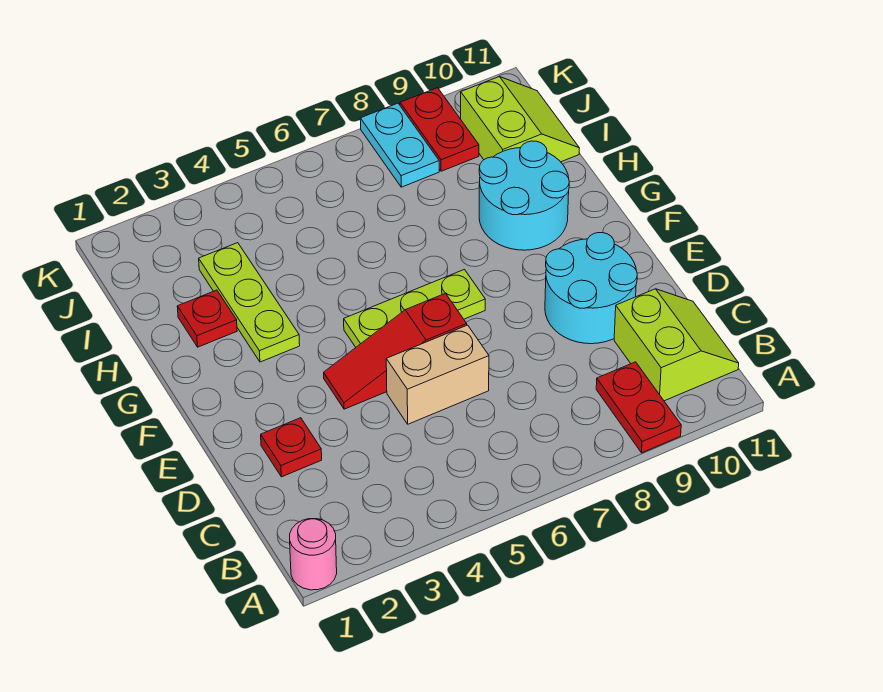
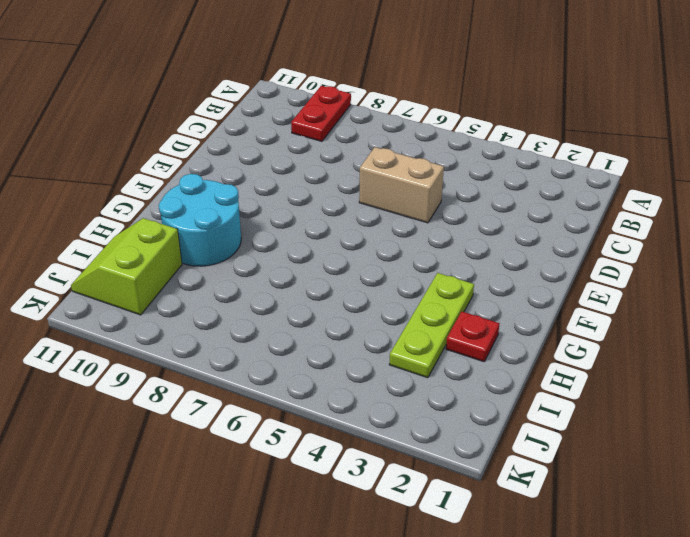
none -> pink 1x1 round brick [290,519,337,590]
none -> lime 2x2 slope [614,289,739,401]
none -> red 1x1 plate [261,418,322,477]

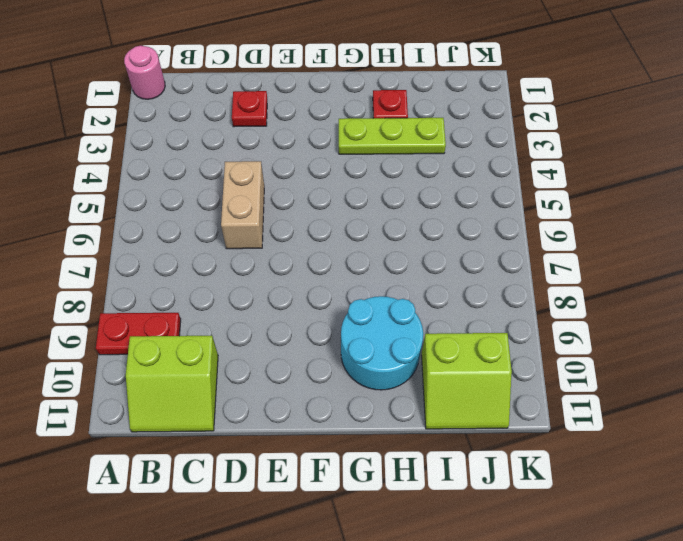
none -> cyan 2x2 round brick [545,233,637,344]
none -> red 1x3 slope [324,293,467,409]
none -> lime 1x3 plate [344,270,485,347]

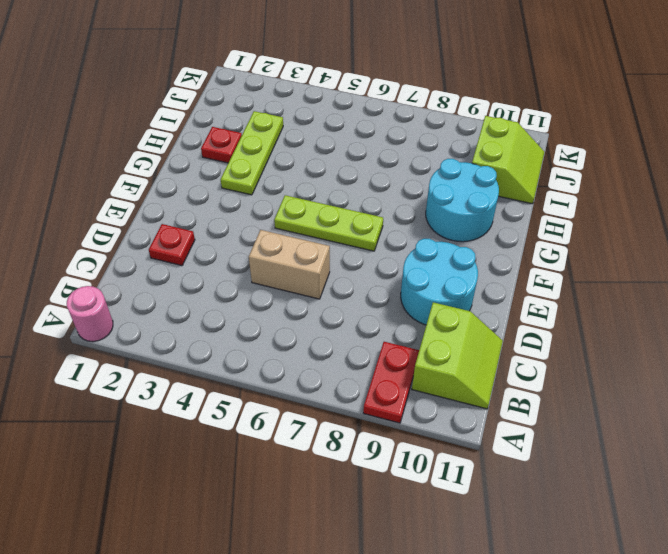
none -> red 1x3 slope [324,293,467,409]
none -> cyan 1x2 plate [360,103,439,187]
none -> red 1x2 plate [400,88,479,171]

